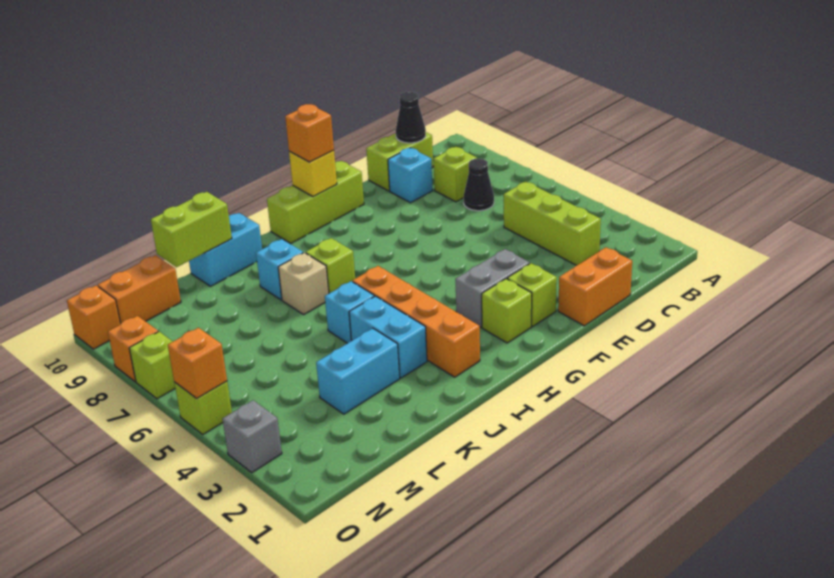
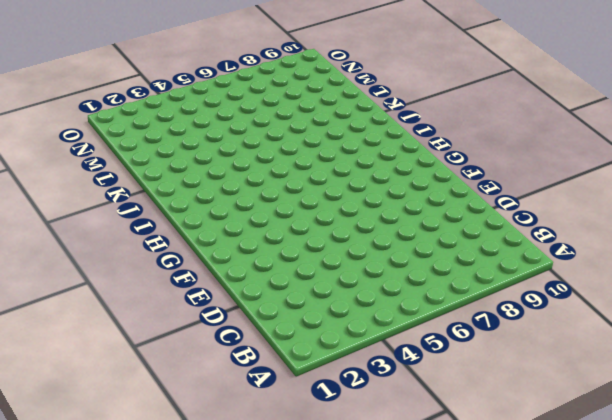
none -> lime 1x3 brick [504,182,601,265]
none -> black 1x1 cone [464,159,494,211]
none -> lime 1x1 brick [434,147,477,202]

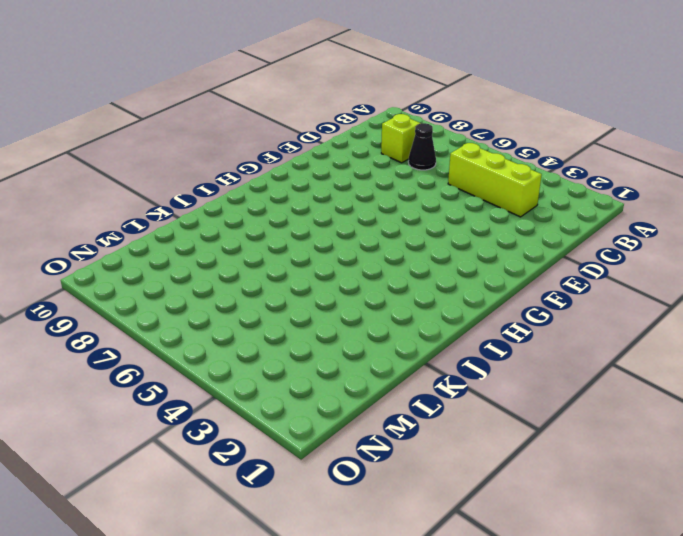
none -> lime 1x2 brick [366,132,433,191]
none -> orange 1x2 brick [558,247,632,326]
none -> cyan 1x1 brick [388,148,433,203]

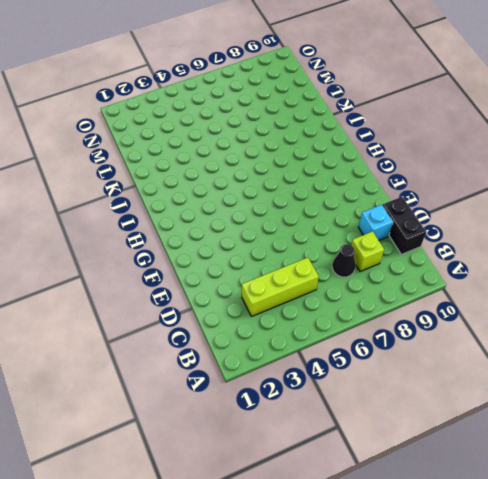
black 1x2 brick [382,197,426,254] -> lime 1x2 brick [366,132,433,191]
none -> orange 1x2 brick [558,247,632,326]
none -> lime 1x1 brick [507,263,557,327]
none -> grey 1x2 brick [455,249,530,327]

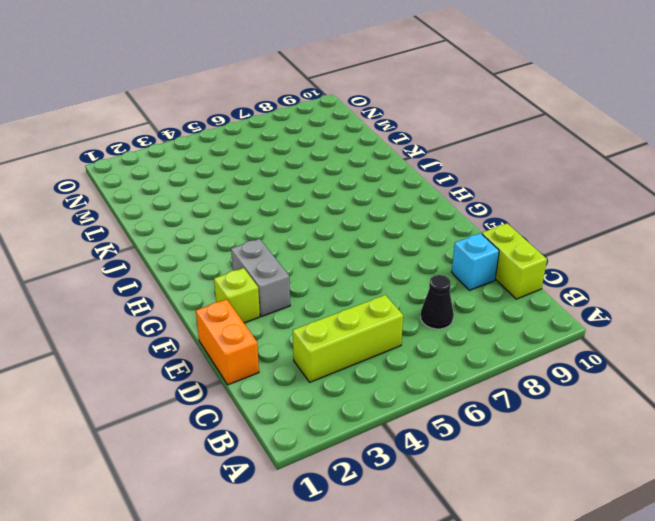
none -> lime 1x1 brick [434,147,477,202]
none -> lime 1x3 brick [267,161,364,243]
none -> lime 1x1 brick [482,279,532,343]

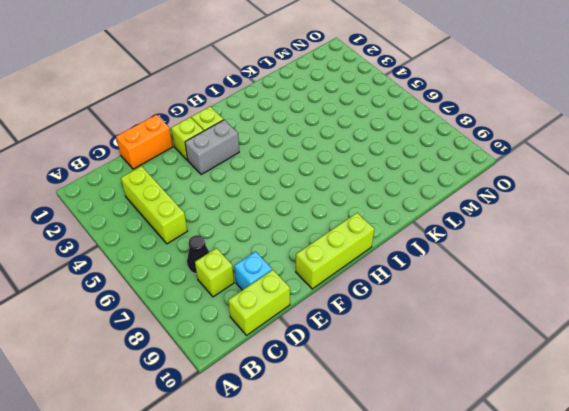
none -> orange 1x4 brick [352,266,480,377]
none -> lime 1x1 brick [306,238,355,293]
none -> cyan 1x2 brick [349,296,427,378]

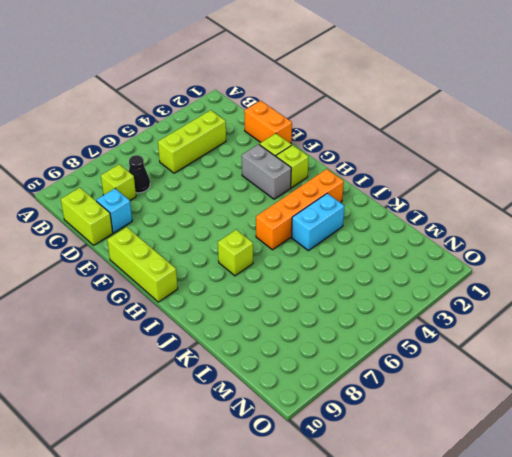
none -> cyan 1x1 brick [325,281,374,343]
none -> tan 1x1 brick [278,253,329,314]
none -> cyan 1x1 brick [256,239,303,300]

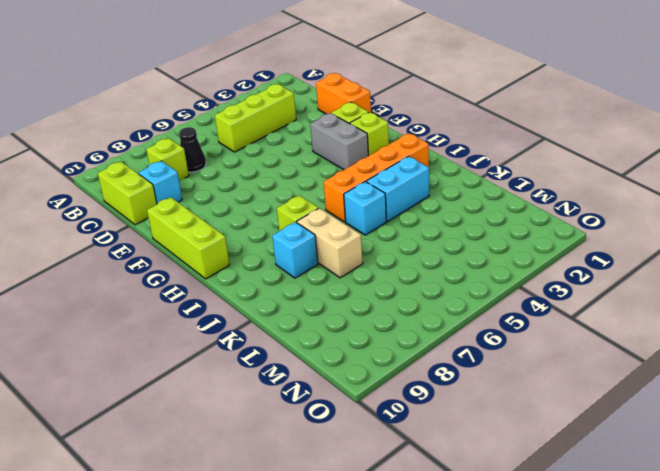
tan 1x2 brick [297,208,363,278] -> tan 1x1 brick [278,253,329,314]
none -> cyan 1x2 brick [189,213,262,286]
none -> cyan 1x2 brick [316,328,400,414]
none -> orange 1x2 brick [98,255,181,324]

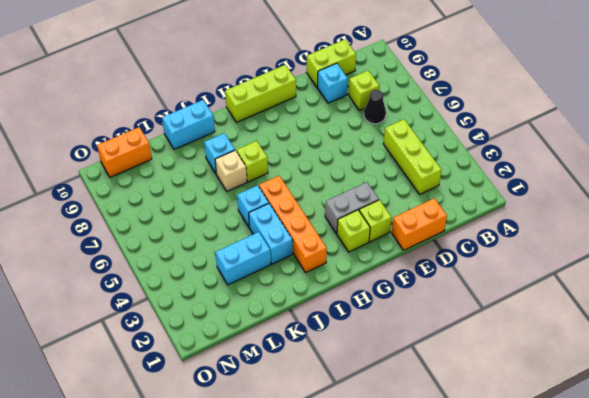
none -> grey 1x1 brick [223,400,282,473]
none -> lime 1x1 brick [174,381,232,434]
none -> lime 1x1 brick [129,332,175,399]

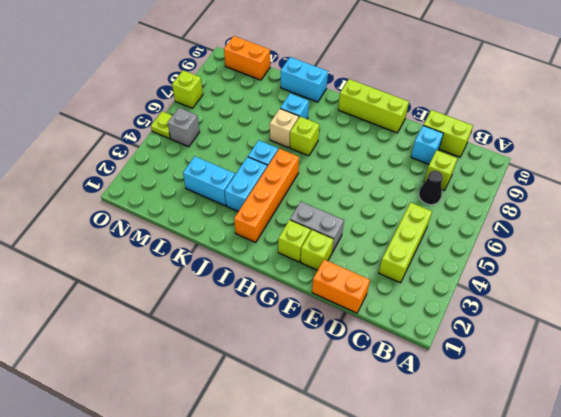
grey 1x1 brick [168,108,200,147] -> grey 1x1 brick moved to [223,400,282,473]
lime 1x1 plate [151,112,172,139] -> lime 1x1 brick [174,381,232,434]
none -> orange 1x1 brick [108,316,158,382]
none -> orange 1x1 brick [67,286,121,349]
none -> black 1x1 cone [396,92,426,143]

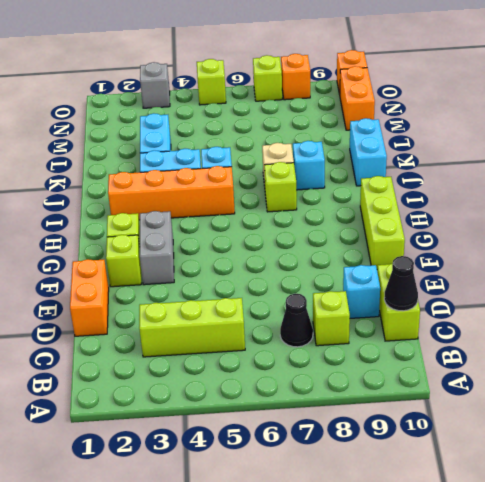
none -> yellow 1x1 brick [289,150,337,197]
none -> lime 1x2 brick [151,192,232,267]
none -> orange 1x1 brick [168,328,227,398]

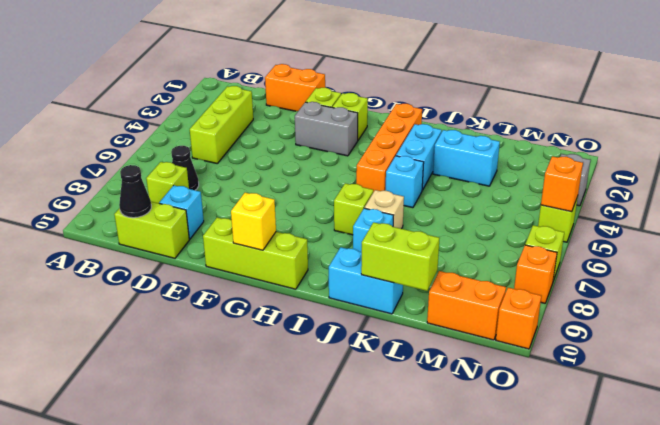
none -> orange 1x1 brick [285,104,334,162]

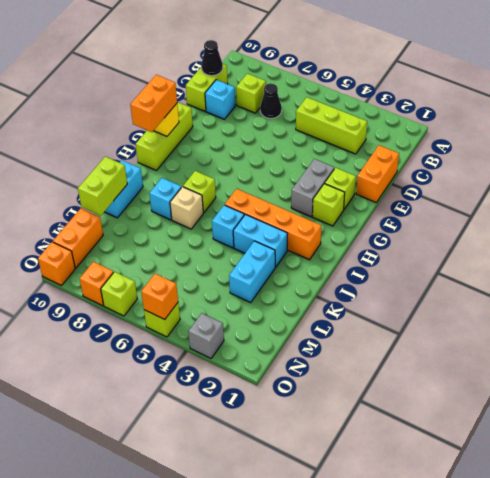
orange 1x2 brick [130,75,177,132] -> orange 1x1 brick [285,104,334,162]

